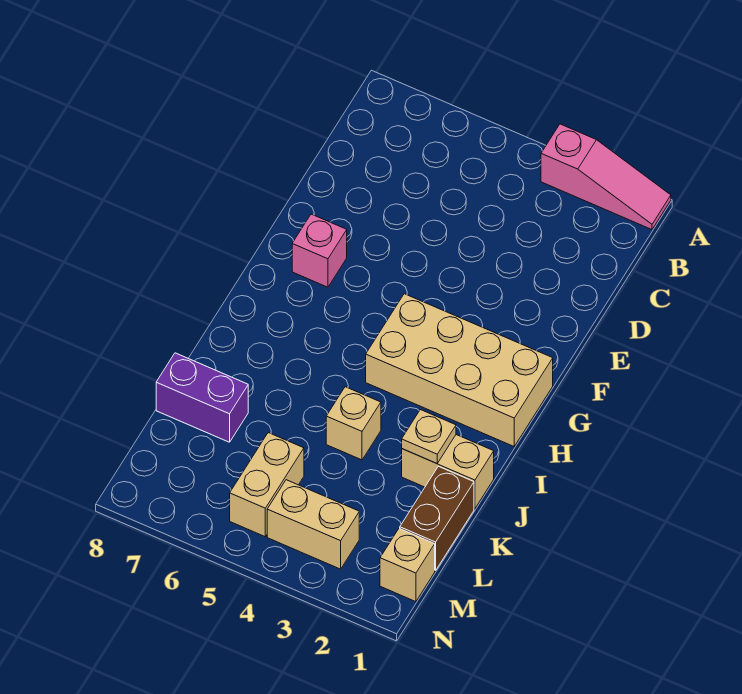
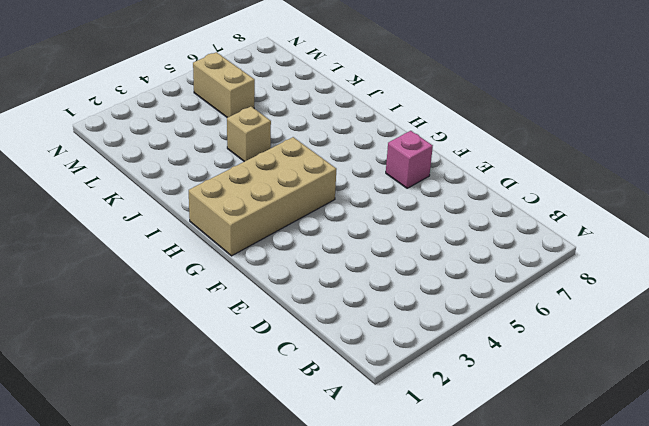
none -> pink 1x3 slope [541,124,671,230]
none -> tan 1x2 brick [402,435,494,509]

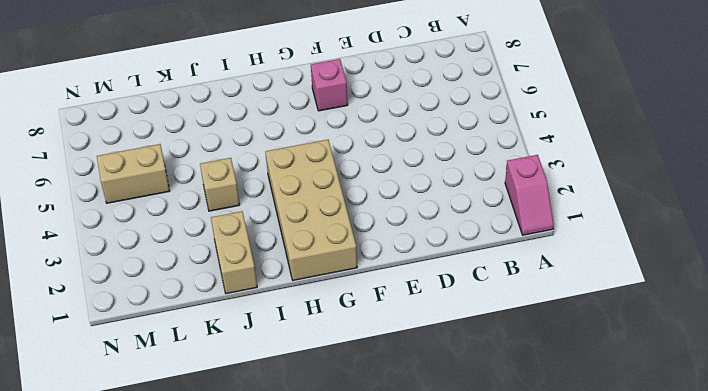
pink 1x2 slope [505,155,554,235] -> pink 1x3 slope [541,124,671,230]
none -> brown 1x2 brick [400,466,474,571]
none -> purple 1x2 brick [156,353,248,442]

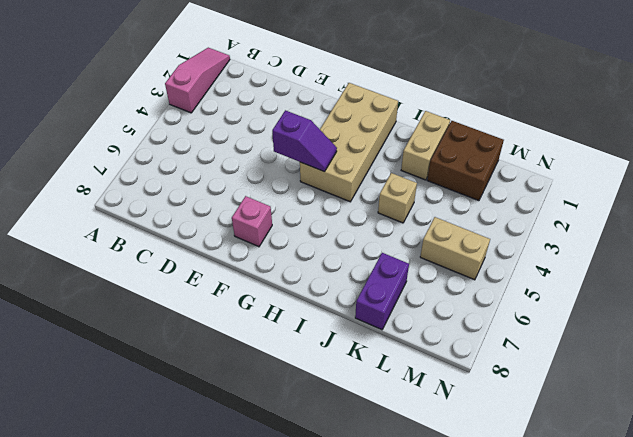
purple 1x2 slope [272,110,337,172] -> none
brown 2x2 brick [427,121,504,201] -> brown 1x2 brick [400,466,474,571]
none -> tan 1x1 brick [380,528,435,602]
none -> tan 1x2 brick [267,480,359,569]

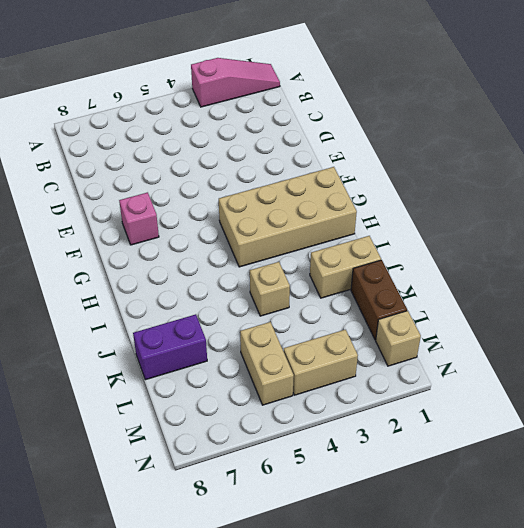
none -> tan 1x1 plate [402,410,456,463]

